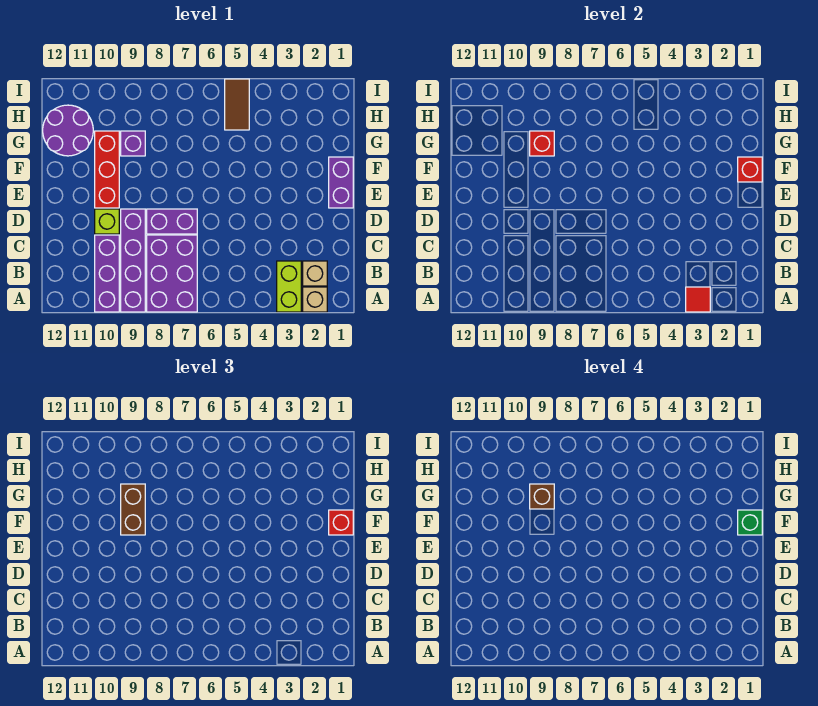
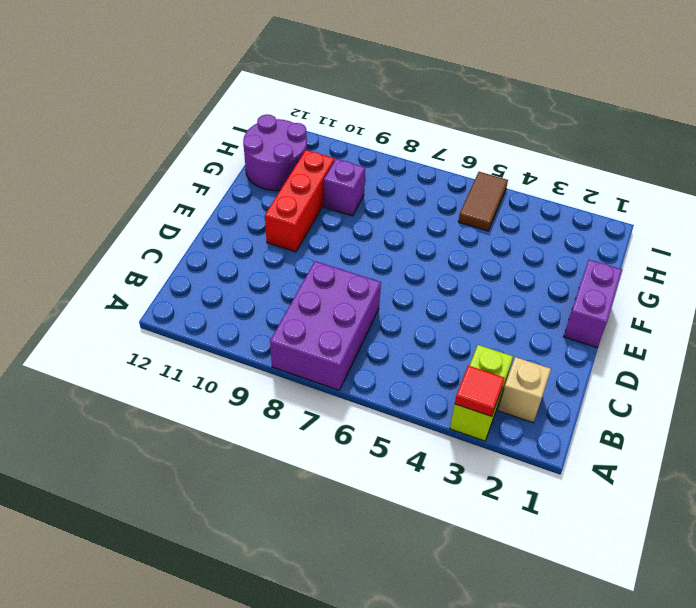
none -> tan 1x1 brick [303,287,327,312]
none -> purple 1x4 brick [121,209,145,312]
none -> purple 1x3 brick [95,235,119,312]

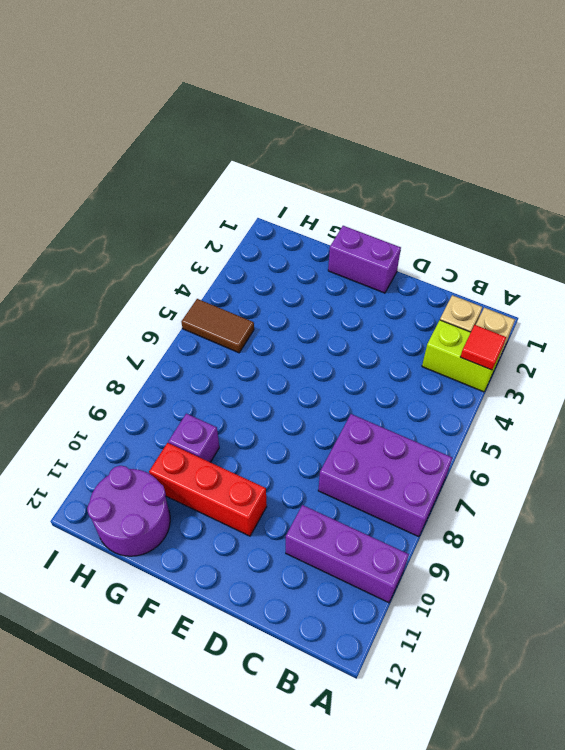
none -> purple 1x4 brick [121,209,145,312]
none -> purple 1x2 brick [147,209,197,234]
none -> lime 1x1 brick [95,209,119,234]

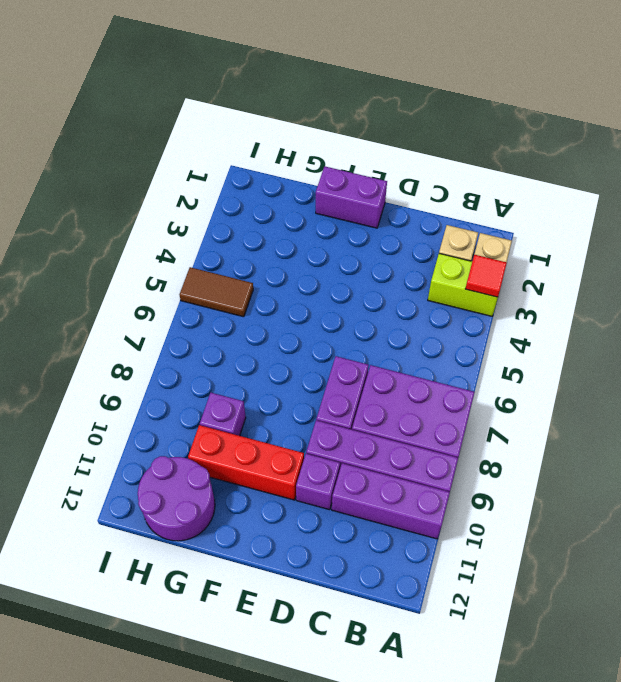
purple 1x1 brick [296,454,340,510] -> lime 1x1 brick [95,209,119,234]
none -> red 1x1 brick [738,157,762,182]
none -> red 1x1 brick [530,131,554,156]
none -> red 1x1 brick [329,510,353,535]

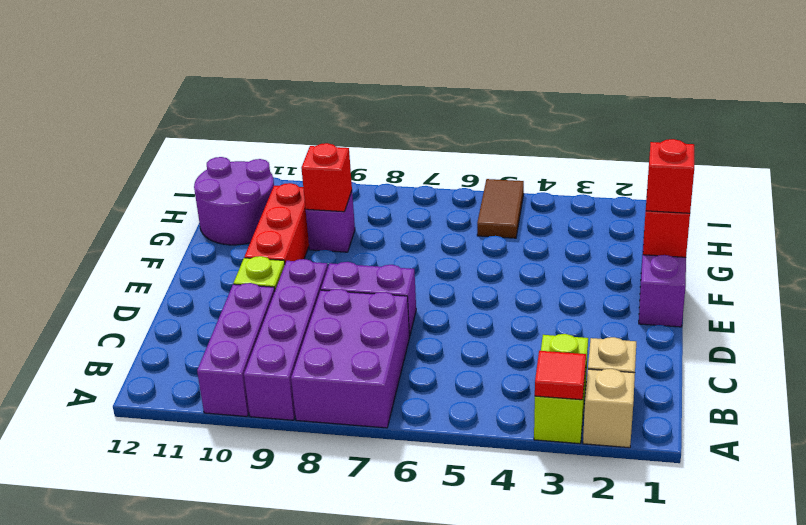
none -> brown 1x2 brick [121,484,145,535]
none -> green 1x1 brick [738,510,762,535]
none -> brown 1x1 brick [530,484,554,509]

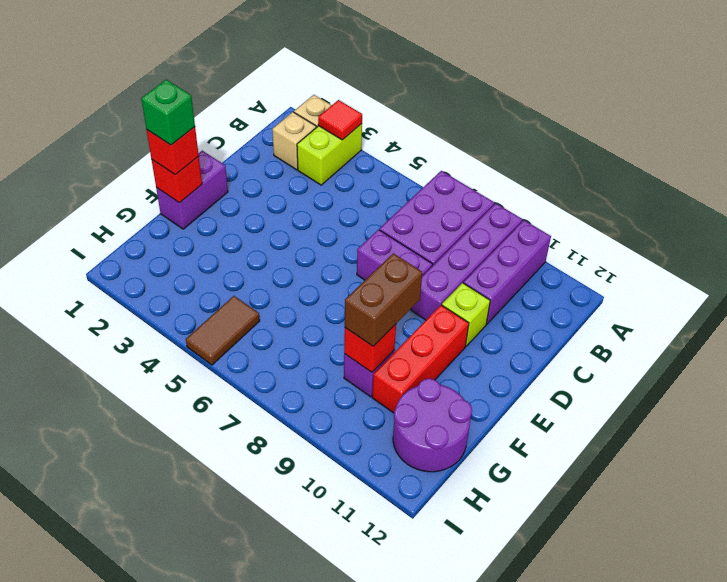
none -> brown 1x1 brick [530,484,554,509]

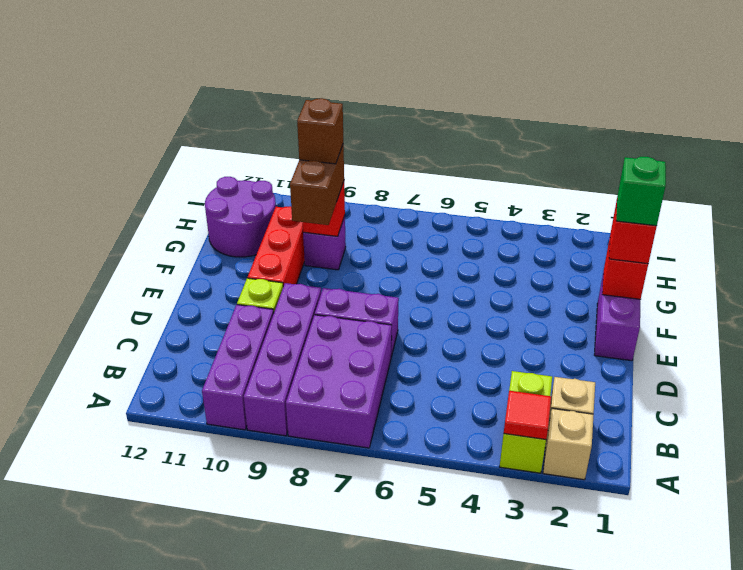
none -> brown 1x2 tile [225,79,249,130]

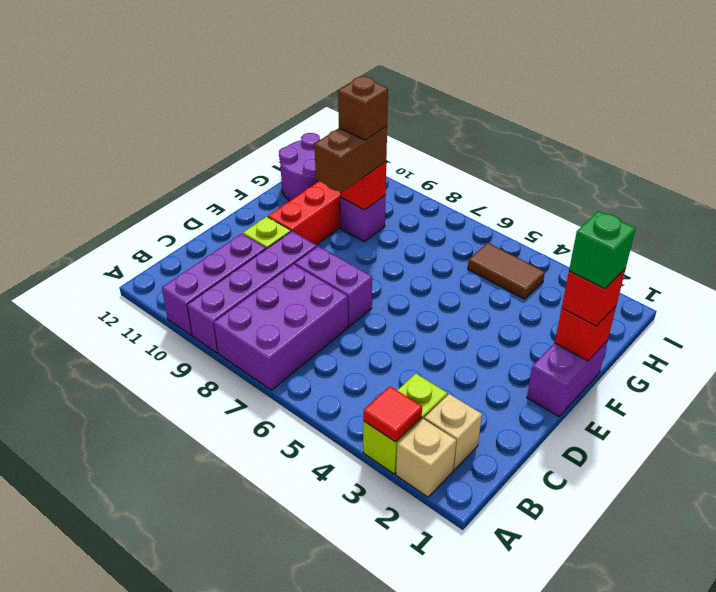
brown 1x2 tile [468,243,545,299] -> brown 1x2 tile turned to [225,79,249,130]

